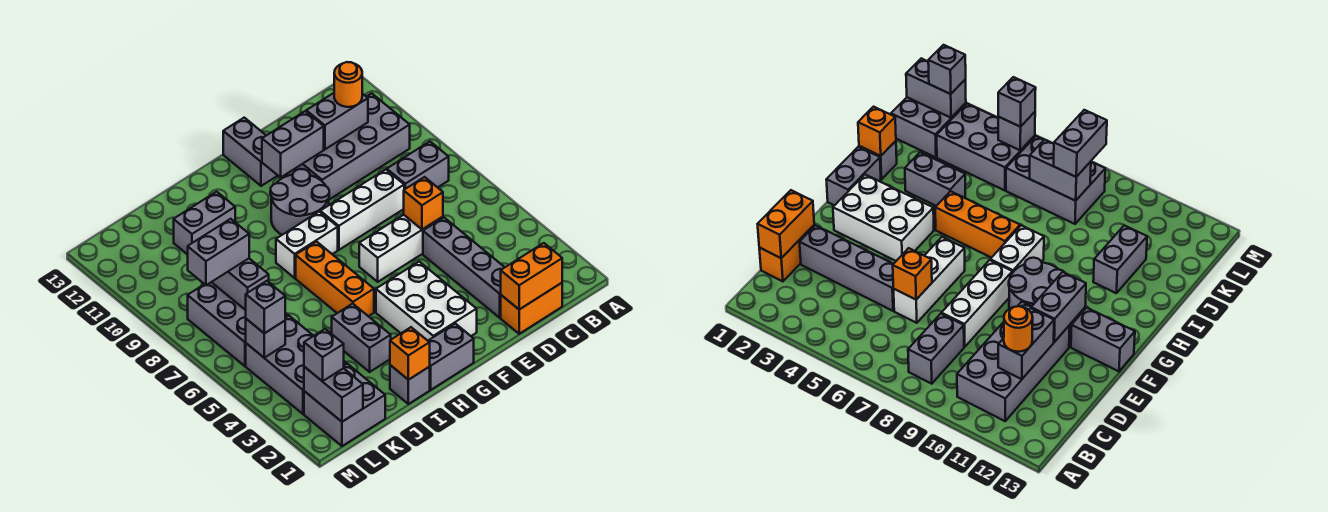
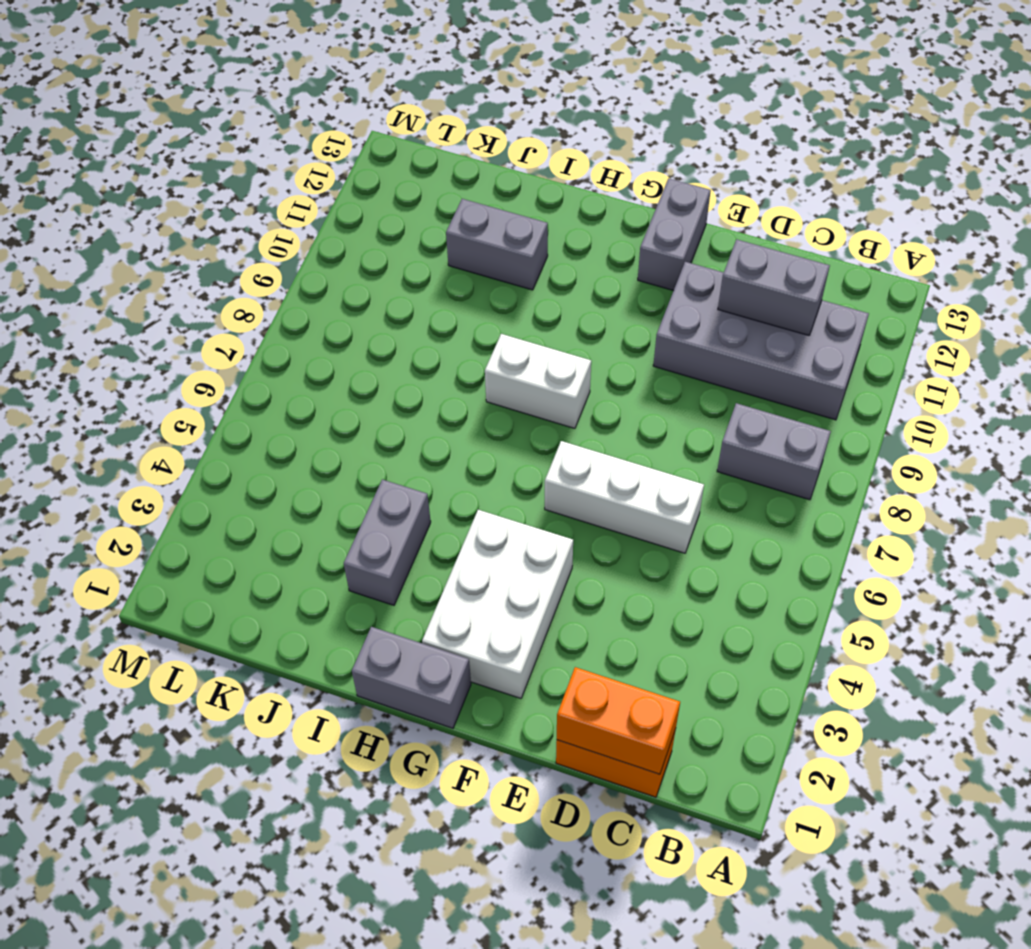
none -> grey 1x4 brick [423,218,505,318]
none -> white 1x3 brick [320,169,404,250]
none -> grey 2x2 round brick [270,169,329,235]
none -> orange 1x3 brick [296,242,374,316]

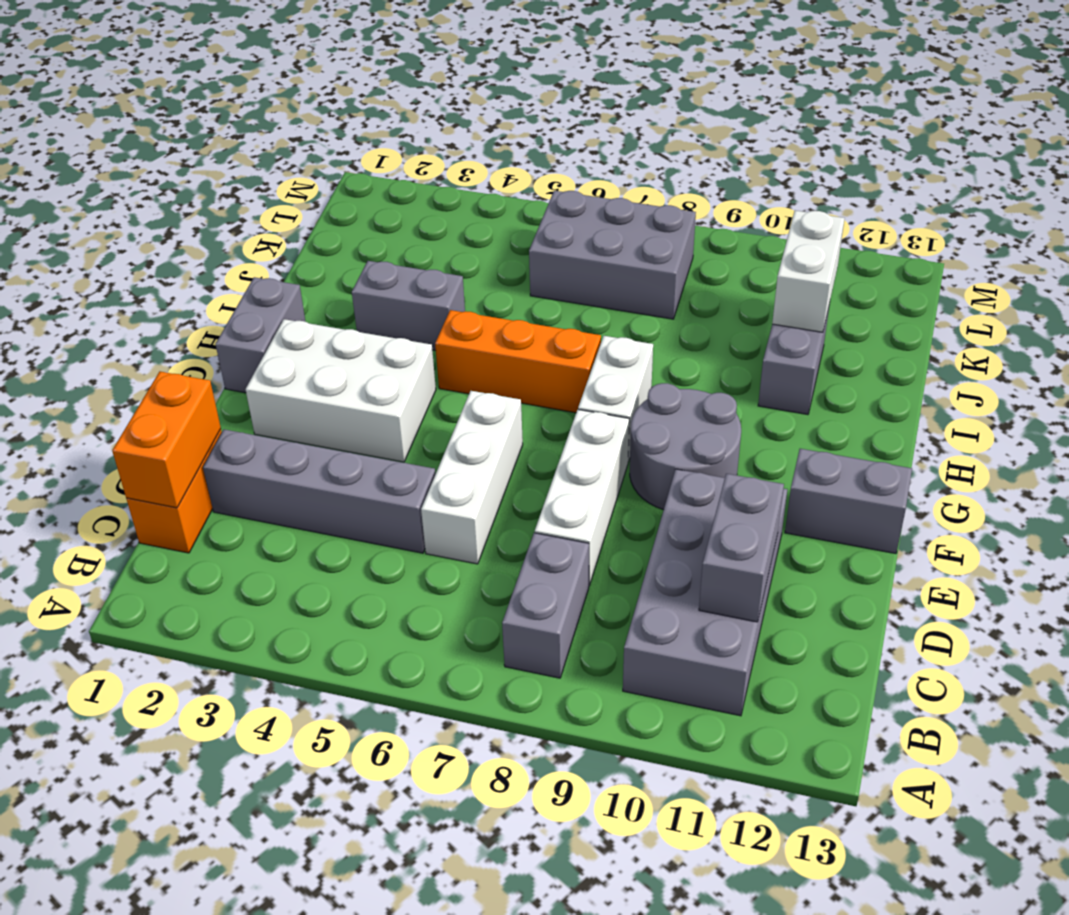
white 1x2 brick [772,211,845,332] -> none
none -> grey 1x1 brick [390,365,430,404]
none -> grey 2x2 brick [304,364,385,446]
none -> grey 2x3 brick [246,316,346,414]
none -> orange 1x1 brick [404,177,443,229]

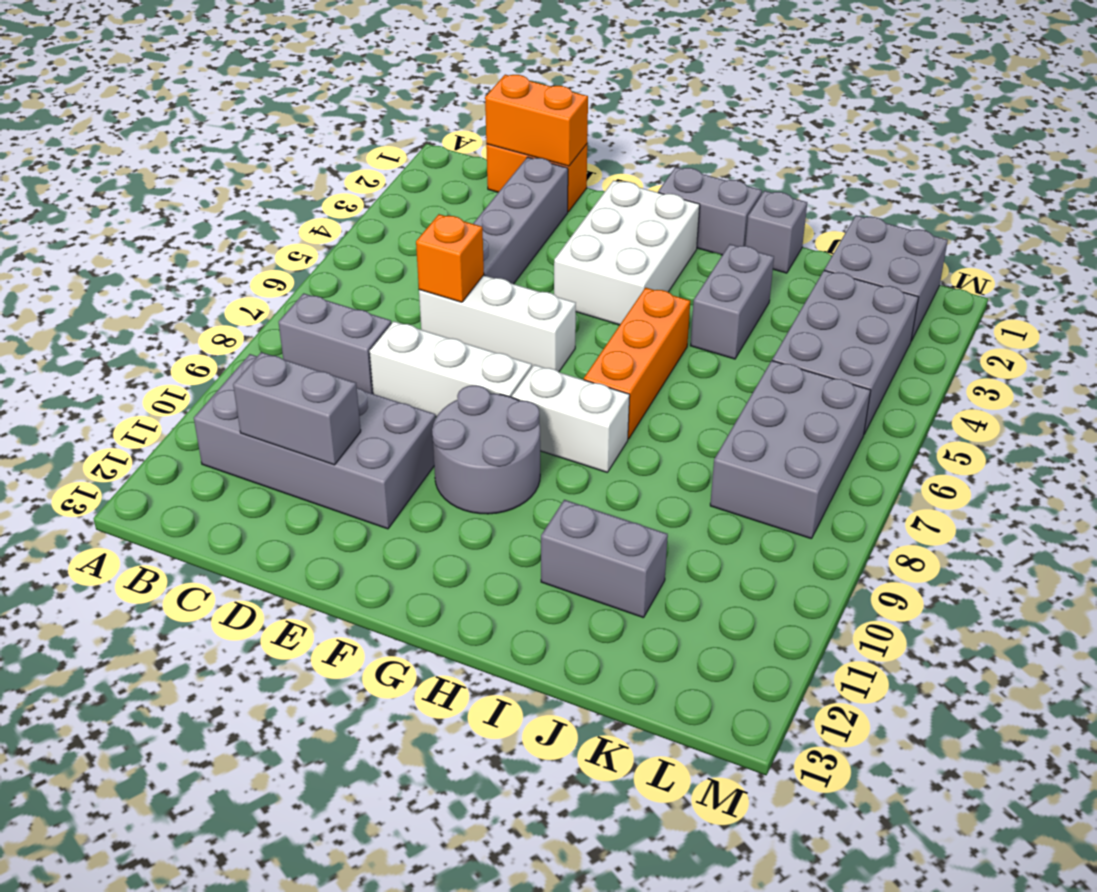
none -> grey 1x2 brick [223,118,278,186]
none -> grey 1x2 brick [262,111,324,178]
none -> orange 1x1 brick [390,327,430,380]
none -> grey 1x2 brick [212,259,269,310]

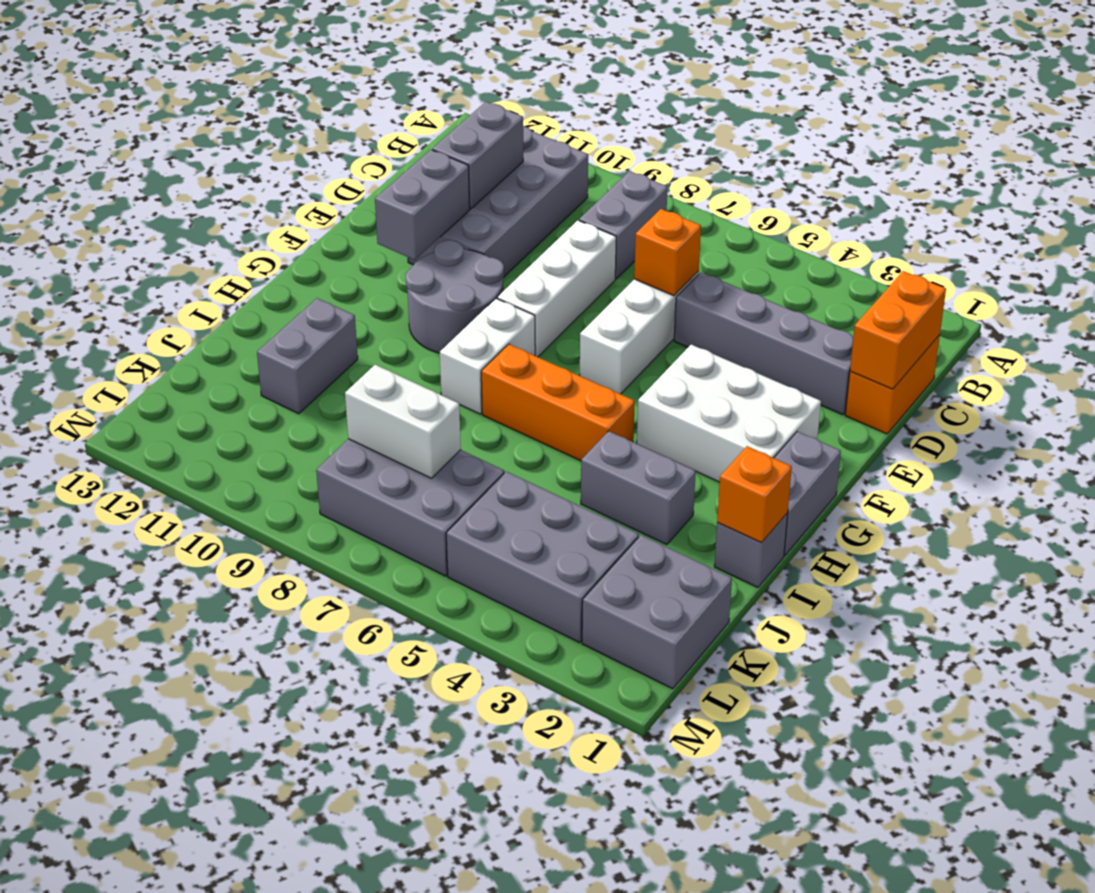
white 1x2 brick [345,365,461,478] -> grey 1x2 brick [212,259,269,310]
none -> grey 1x2 brick [223,118,278,186]
none -> grey 1x2 brick [304,367,363,422]
none -> grey 1x1 brick [246,319,285,358]
none -> orange 1x1 round brick [334,62,362,107]

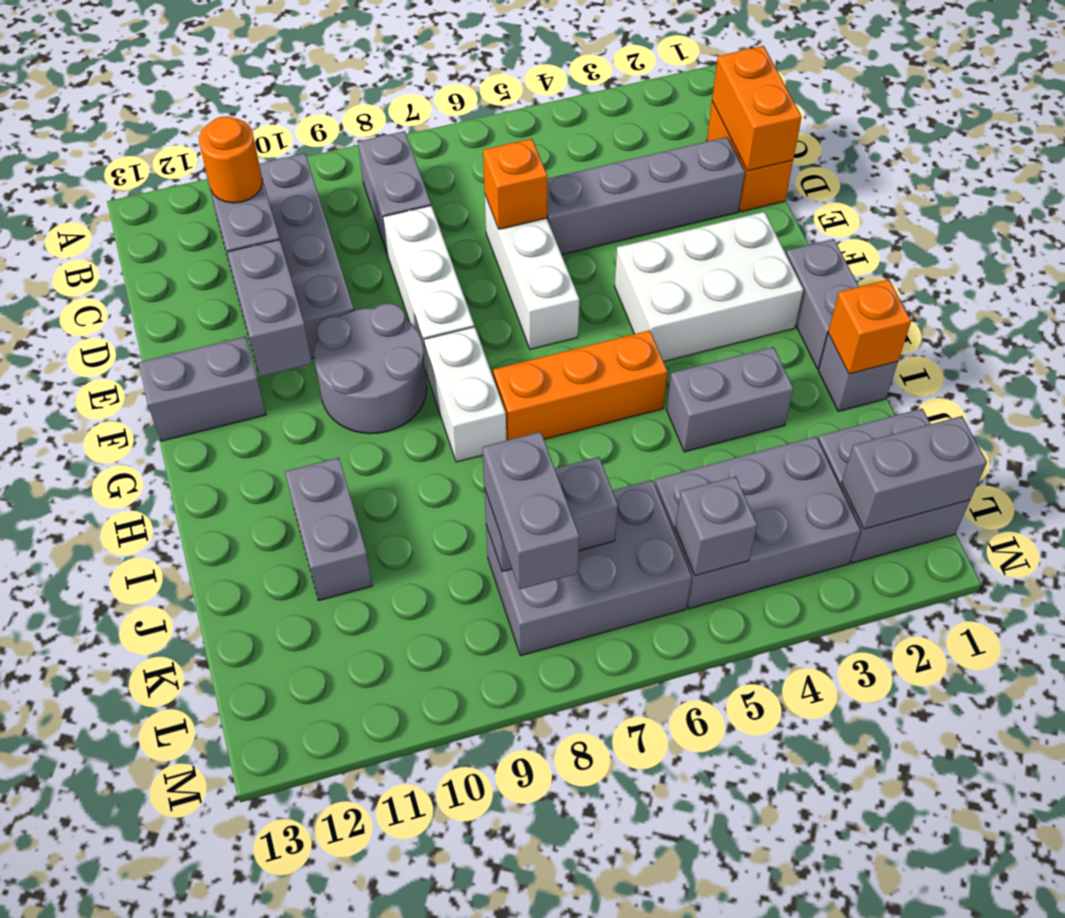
none -> grey 1x1 brick [304,329,344,381]
none -> grey 1x1 brick [246,281,285,333]

